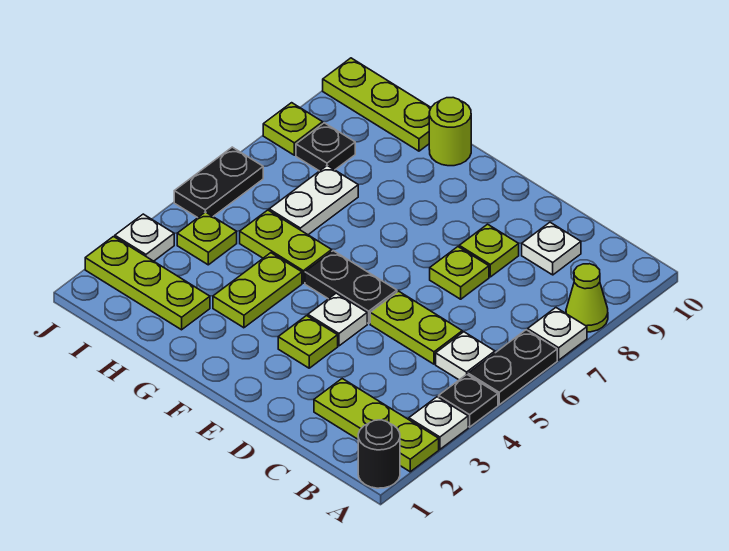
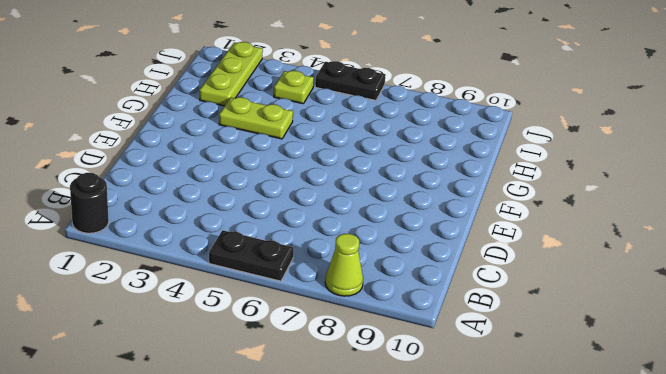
none -> lime 1x3 plate [314,379,439,472]
none -> white 1x1 plate [409,397,468,449]
none -> black 1x1 plate [439,374,498,427]

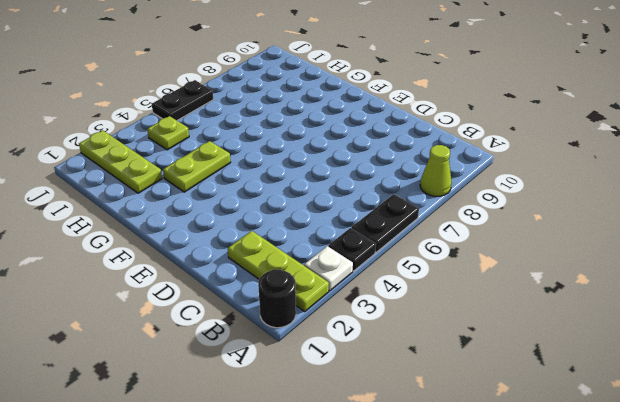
none -> white 1x1 plate [528,308,587,360]
none -> white 1x1 plate [436,332,495,380]
none -> lime 1x2 plate [370,291,462,364]

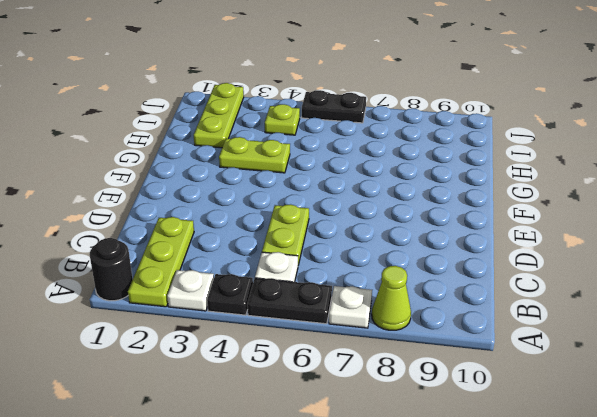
none -> white 1x1 plate [522,222,581,275]
none -> lime 1x1 plate [430,247,489,299]
none -> lime 1x1 plate [459,224,519,277]

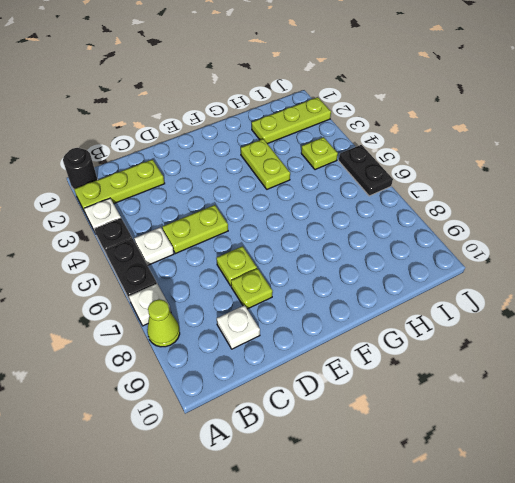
none -> lime 1x1 plate [278,316,338,368]
none -> white 1x1 plate [308,293,367,346]
none -> black 1x2 plate [305,251,397,324]

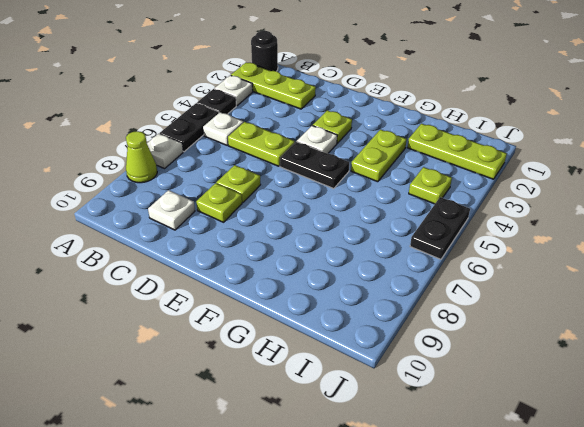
none -> lime 1x2 plate [240,210,332,283]
none -> lime 1x1 round brick [429,98,471,166]
none -> white 1x2 plate [269,165,358,235]

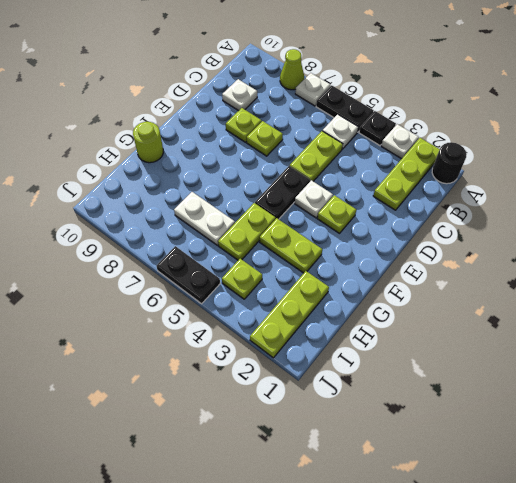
none -> lime 1x3 plate [323,58,431,151]
none -> black 1x1 plate [296,123,355,171]
none -> white 1x1 plate [115,214,174,261]

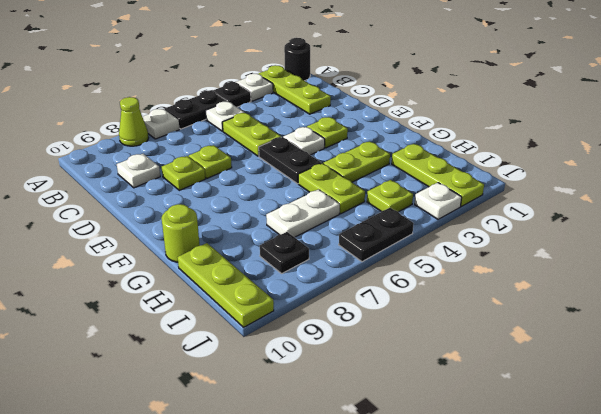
none -> lime 1x1 plate [263,103,323,155]

